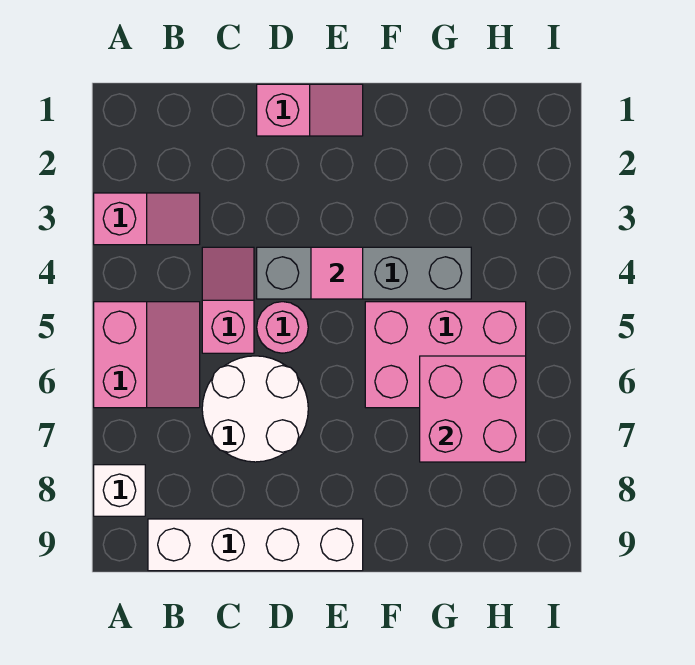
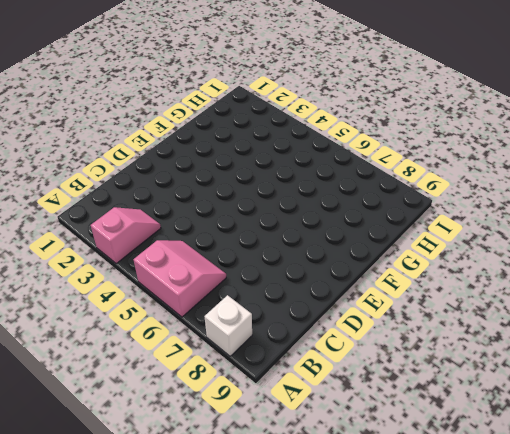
none -> white 1x4 brick [148,519,363,571]
none -> pink 1x2 slope [202,247,254,353]
none -> white 2x2 round brick [202,356,308,462]

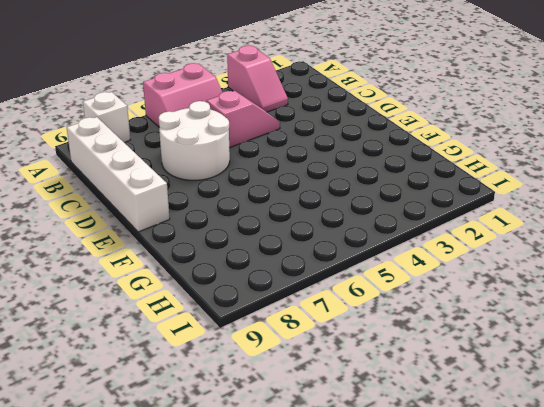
none -> pink 1x2 slope [257,84,363,136]
none -> grey 1x4 brick [257,247,471,299]
none -> pink 1x1 round brick [257,302,308,353]

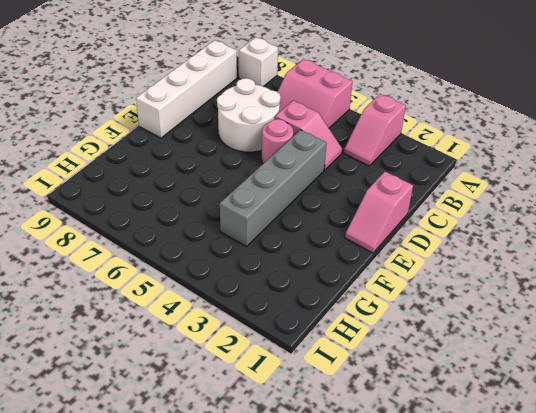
none -> pink 2x3 brick [365,302,526,408]
none -> pink 1x1 tile [311,247,363,299]
none -> pink 2x2 brick [420,356,526,462]

